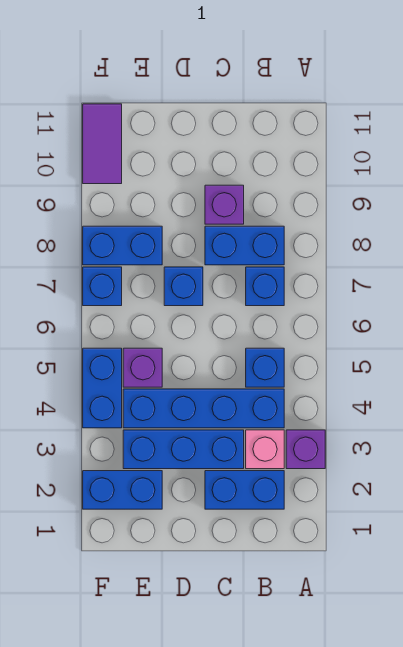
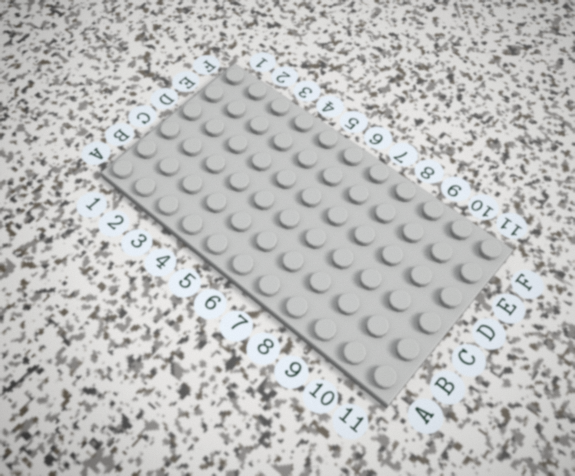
none -> purple 1x1 brick [286,430,325,469]
none -> blue 1x2 brick [205,471,284,509]
none -> pink 1x1 brick [246,430,284,469]

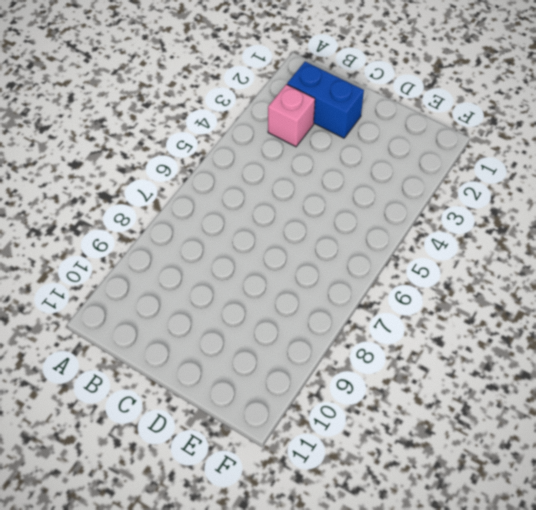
none -> purple 1x1 brick [286,430,325,469]
none -> blue 1x4 brick [123,389,284,428]
none -> blue 1x1 brick [246,348,284,387]

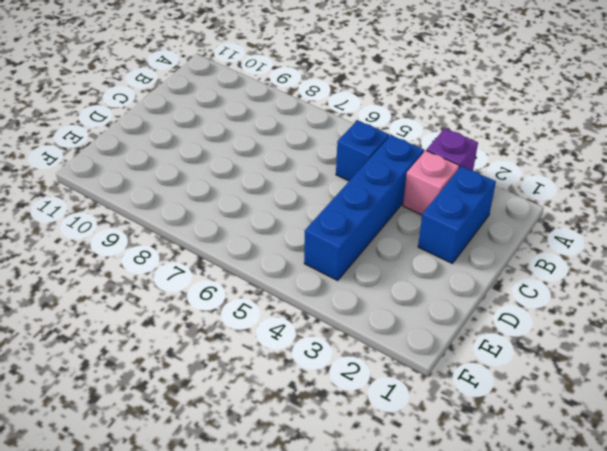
none -> blue 1x1 brick [246,267,284,306]
none -> blue 1x2 brick [205,226,284,265]
none -> blue 1x3 brick [123,430,244,469]

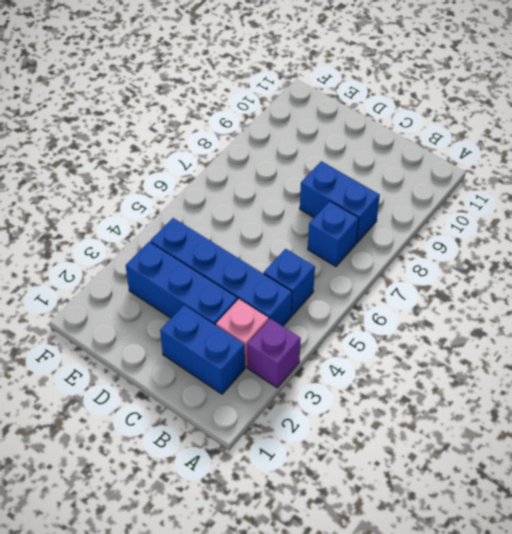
none -> purple 1x1 brick [205,185,244,224]
none -> blue 1x1 brick [164,267,203,306]
none -> blue 1x2 brick [83,471,162,509]

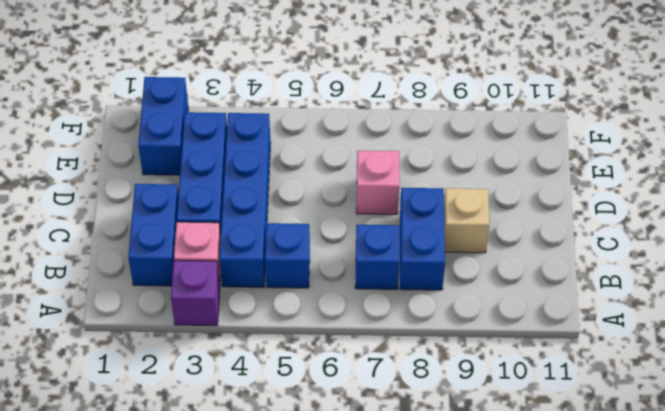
tan 1x1 brick [444,188,489,253] -> purple 1x1 brick [205,185,244,224]
pink 1x1 brick [356,151,399,214] -> blue 1x1 brick [164,267,203,306]
none -> purple 1x1 brick [123,348,162,387]
none -> blue 1x2 brick [83,226,162,265]
none -> blue 1x2 brick [83,348,122,428]

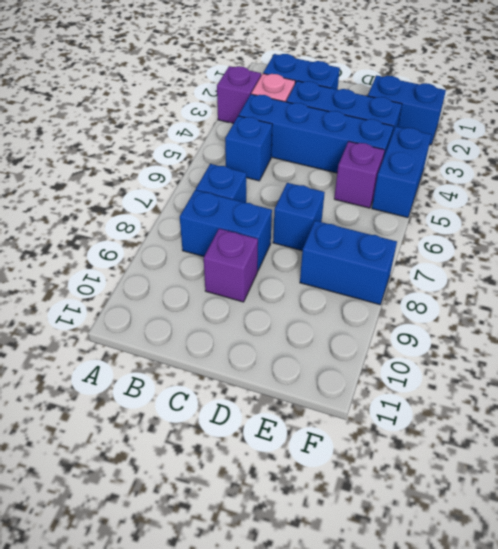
none -> blue 1x1 brick [83,267,122,306]
none -> purple 1x2 tile [83,104,122,184]

